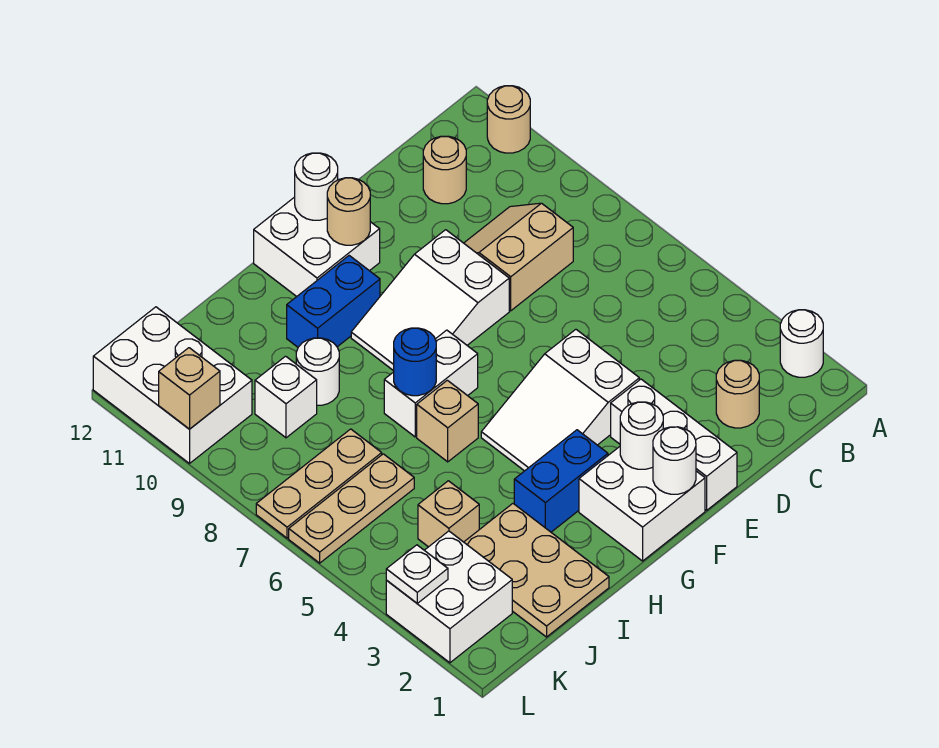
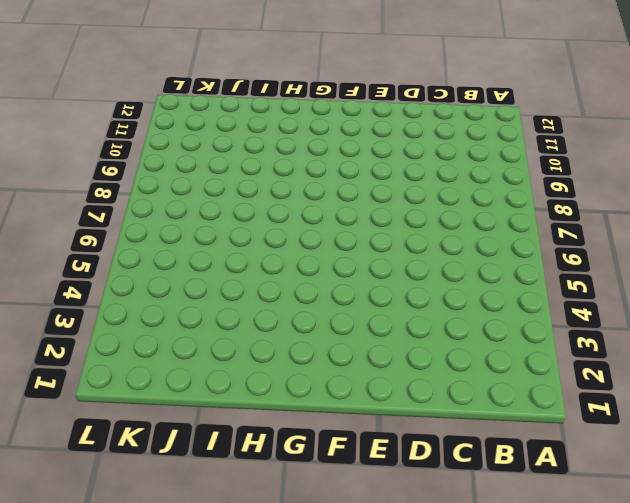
none -> white 1x1 round brick [780,310,823,377]
none -> tan 1x1 round brick [487,86,530,153]
none -> tan 1x1 round brick [716,360,759,428]

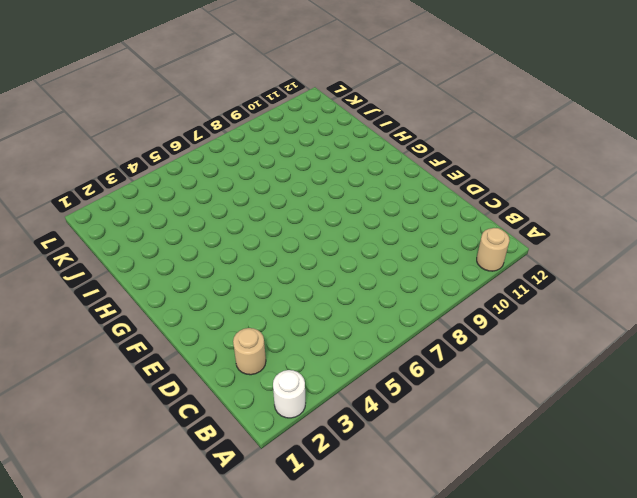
none -> tan 2x2 slope [464,203,573,311]
none -> tan 1x1 round brick [423,136,466,204]
none -> white 1x3 brick [611,379,737,510]

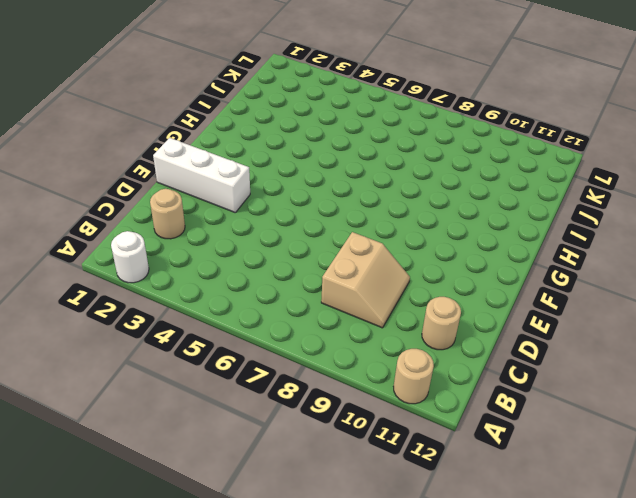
none -> white 2x3 slope [481,329,639,471]
none -> white 2x3 slope [351,230,509,371]
none -> white 2x2 brick [579,447,705,561]

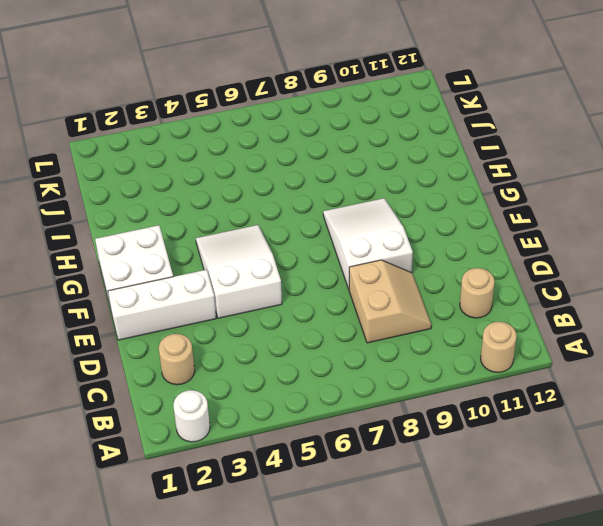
none -> white 2x2 brick [254,197,380,297]
none -> blue 1x2 brick [514,430,608,532]
none -> white 1x2 brick [384,330,478,437]

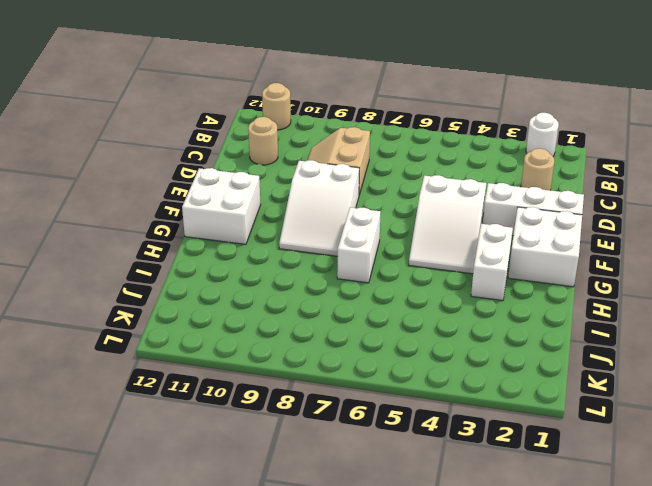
white 1x2 brick [471,224,513,301] -> blue 1x2 brick [514,430,608,532]
none -> blue 1x2 brick [287,256,380,347]
none -> tan 1x1 brick [417,380,478,462]
none -> tan 2x3 plate [464,504,609,637]

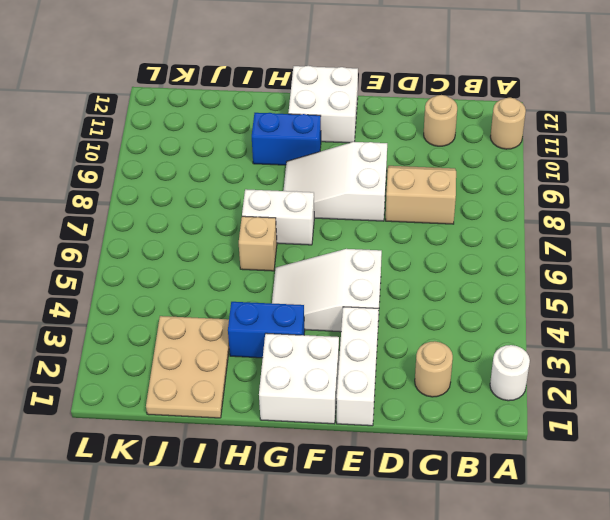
none -> white 1x1 round brick [296,338,339,405]
none -> tan 1x1 brick [418,481,479,547]
none -> tan 1x3 plate [289,454,414,563]

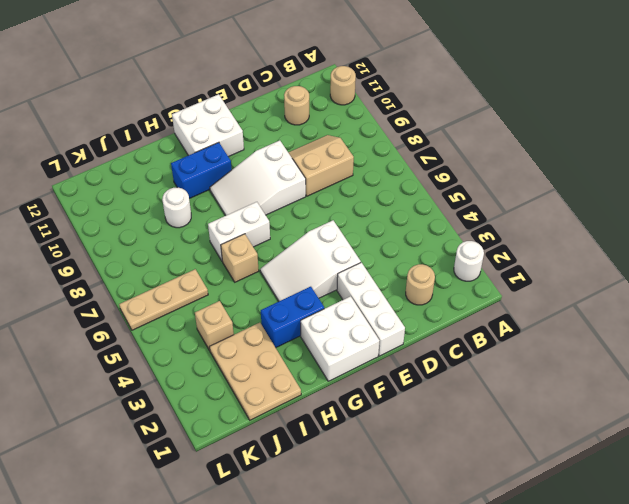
none -> tan 1x3 plate [256,429,382,538]
none -> white 1x1 brick [255,356,317,438]
none -> white 2x2 brick [386,531,512,663]

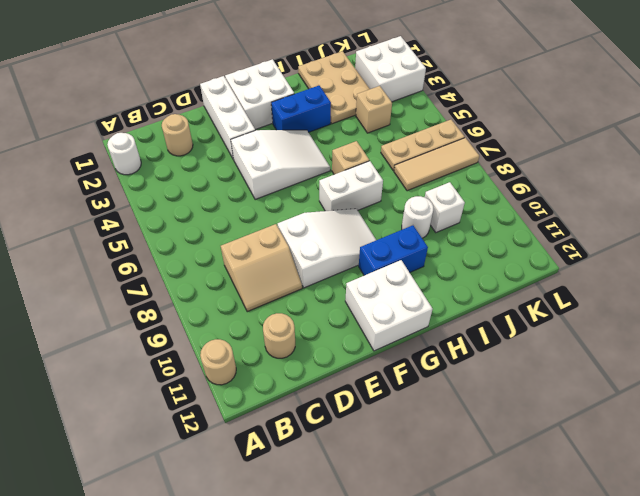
tan 1x3 tile [394,138,479,191] -> tan 1x3 plate [256,429,382,538]
none -> white 2x3 brick [93,307,252,463]
none -> white 1x1 round brick [653,427,696,494]
none -> white 1x1 round brick [620,402,663,469]

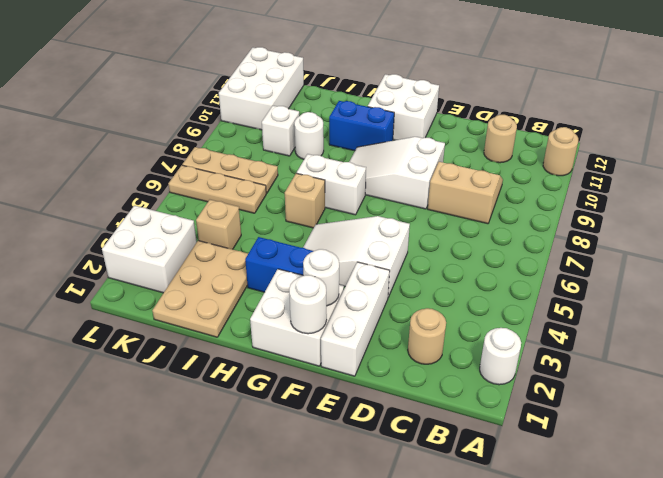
none -> tan 1x1 round brick [327,178,370,245]
none -> white 1x1 round brick [295,153,338,220]
none -> blue 1x1 round brick [394,328,436,396]

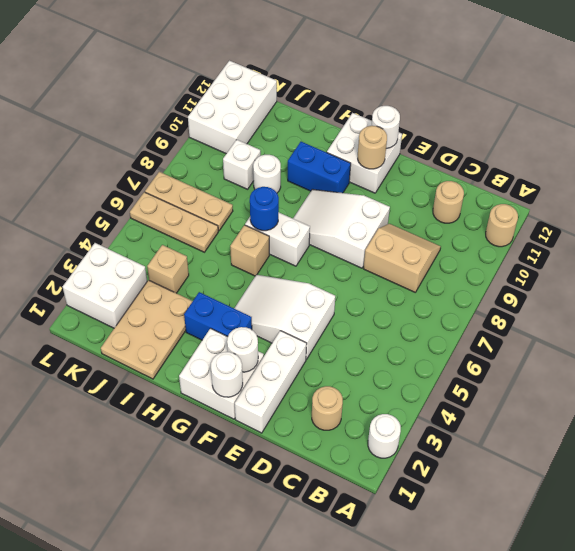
none -> white 1x1 plate [386,545,448,603]
none -> tan 1x1 brick [159,348,220,429]

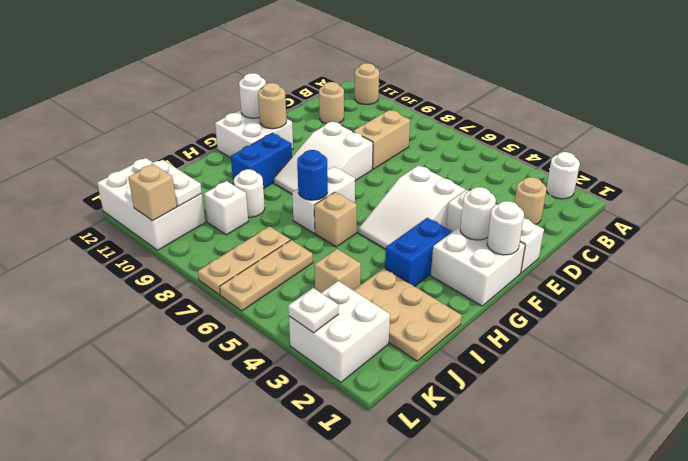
white 1x2 plate [150,160,202,206] -> none

